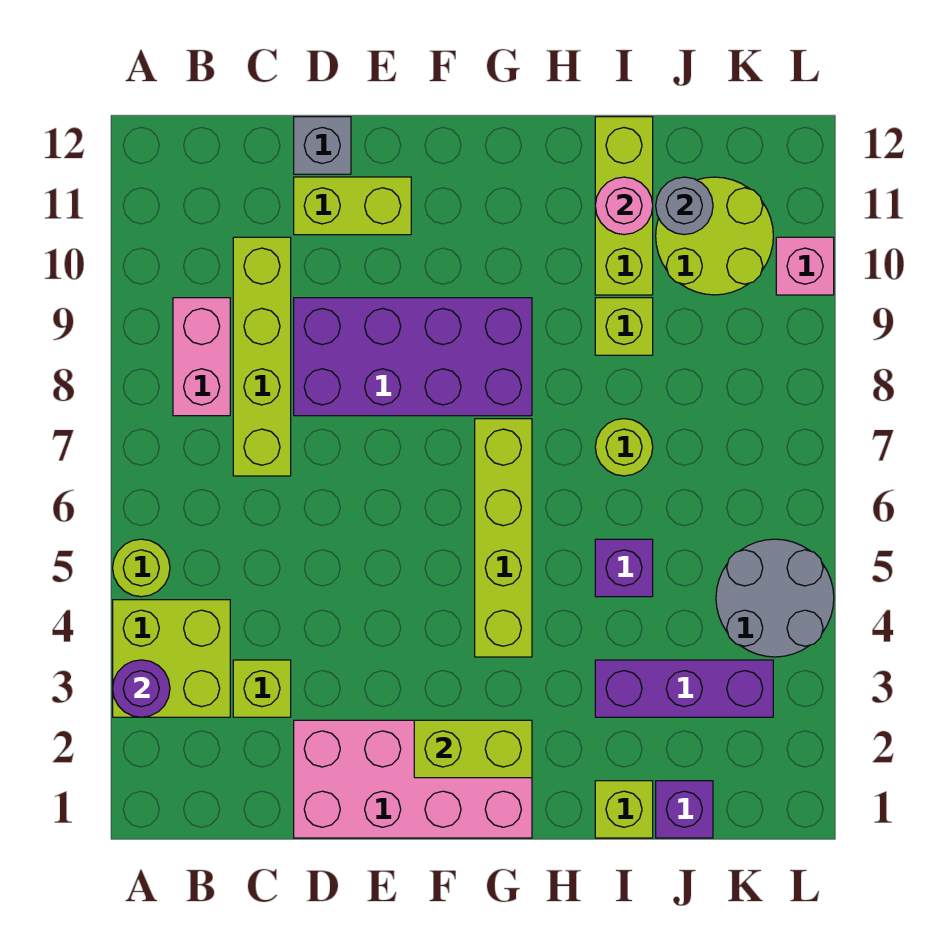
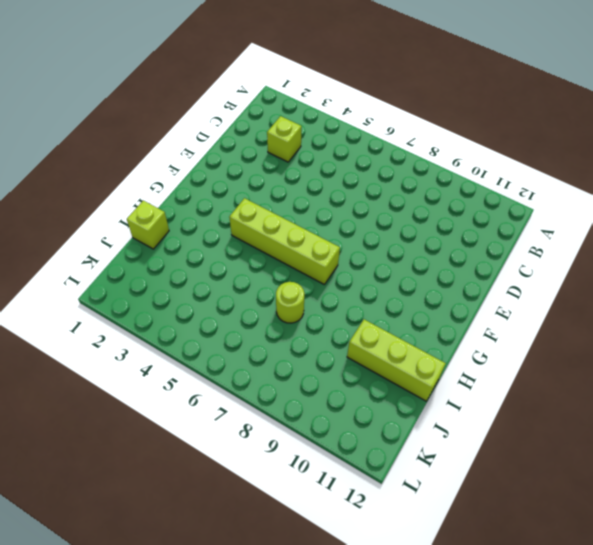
none -> lime 2x2 brick [113,600,230,717]
none -> lime 1x1 round brick [113,539,170,597]
none -> pink 1x2 brick [173,298,230,416]

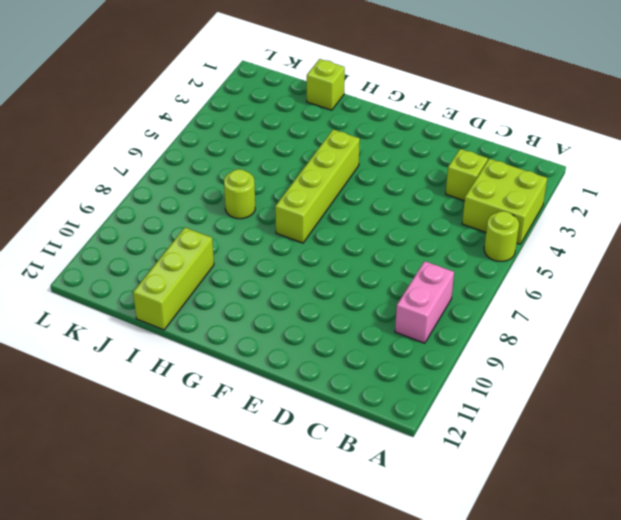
none -> lime 1x4 brick [233,237,291,476]
none -> pink 2x4 brick [294,720,532,838]
none -> purple 2x4 brick [294,298,532,416]

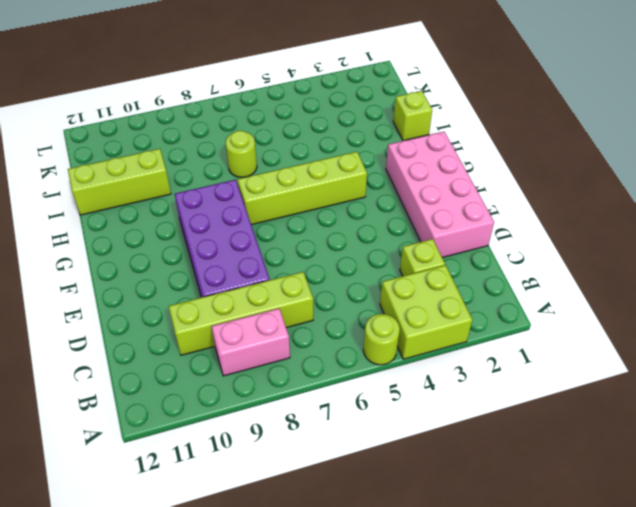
none -> lime 1x2 brick [294,177,411,235]
none -> grey 1x1 brick [294,117,351,174]
none -> purple 1x3 brick [595,660,773,717]

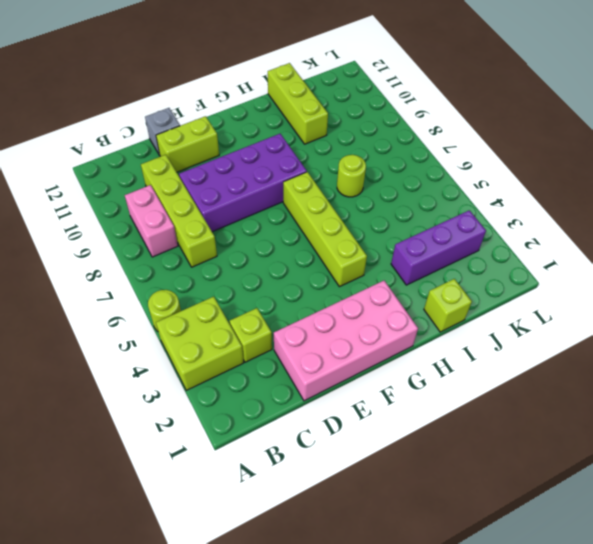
none -> purple 1x1 brick [595,539,653,597]
none -> lime 1x1 brick [595,298,653,355]
none -> purple 1x1 brick [656,781,713,838]

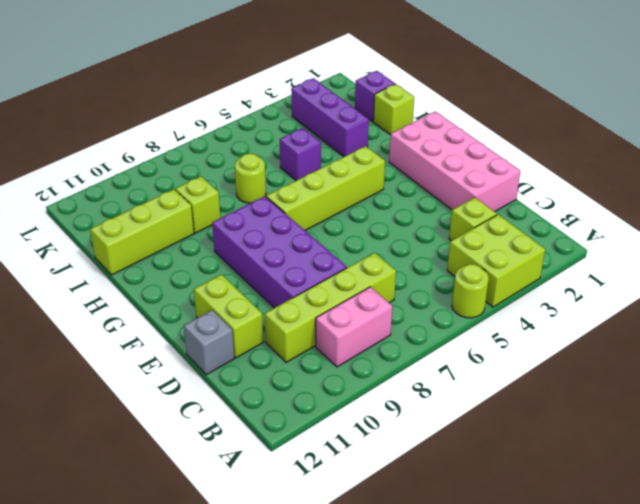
none -> lime 2x2 round brick [656,177,773,295]
none -> grey 2x2 round brick [716,539,834,657]
none -> pink 1x1 brick [776,237,834,295]

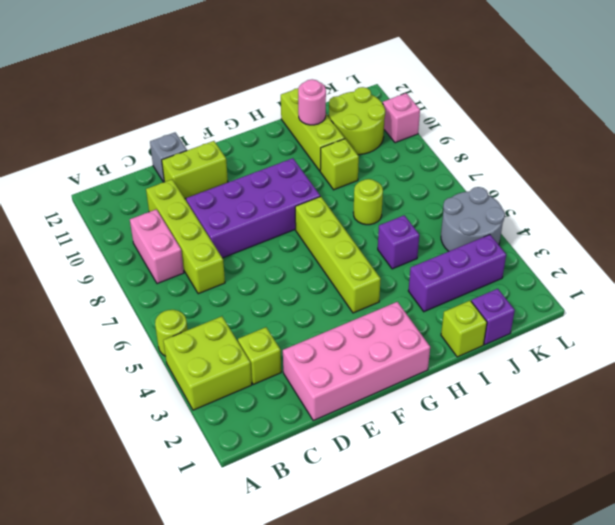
none -> purple 1x1 round brick [113,660,170,717]
none -> lime 1x2 brick [414,720,532,778]
none -> grey 1x1 round brick [656,177,713,235]

